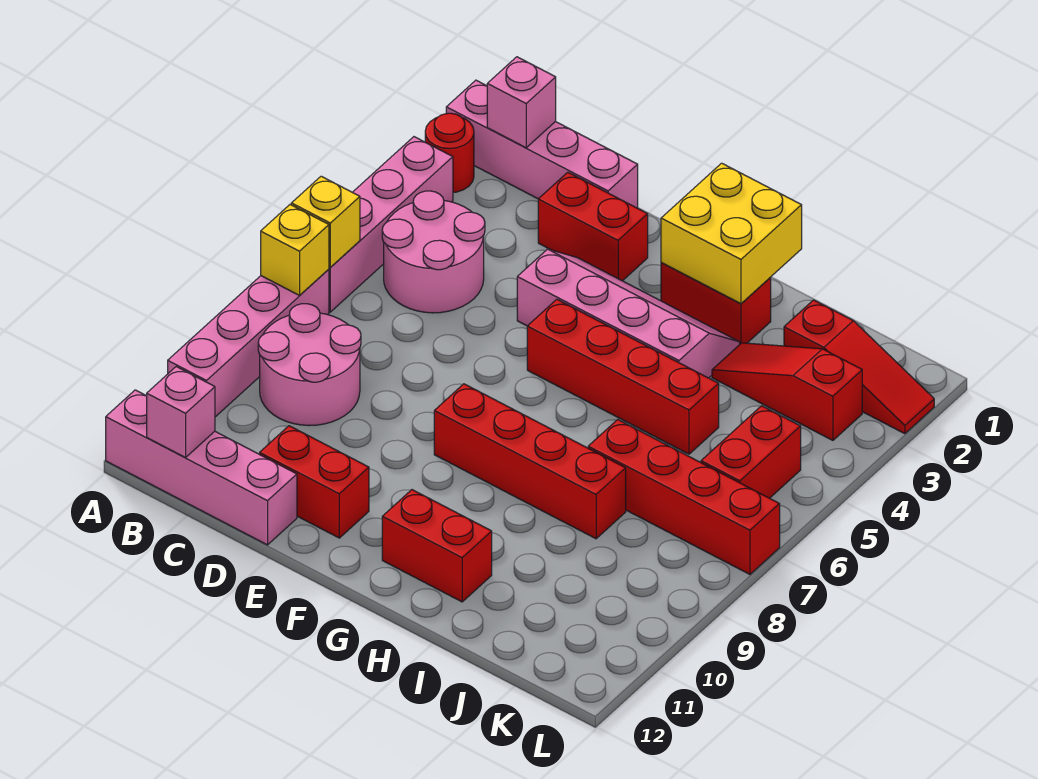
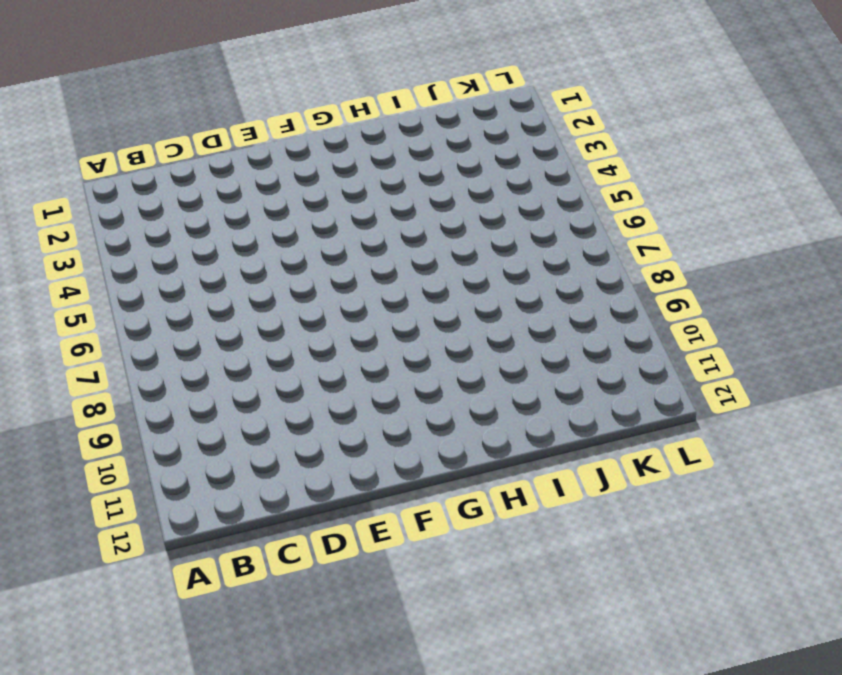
none -> pink 1x4 brick [446,80,638,208]
none -> red 1x1 round brick [425,113,474,192]
none -> pink 1x4 brick [329,137,453,312]

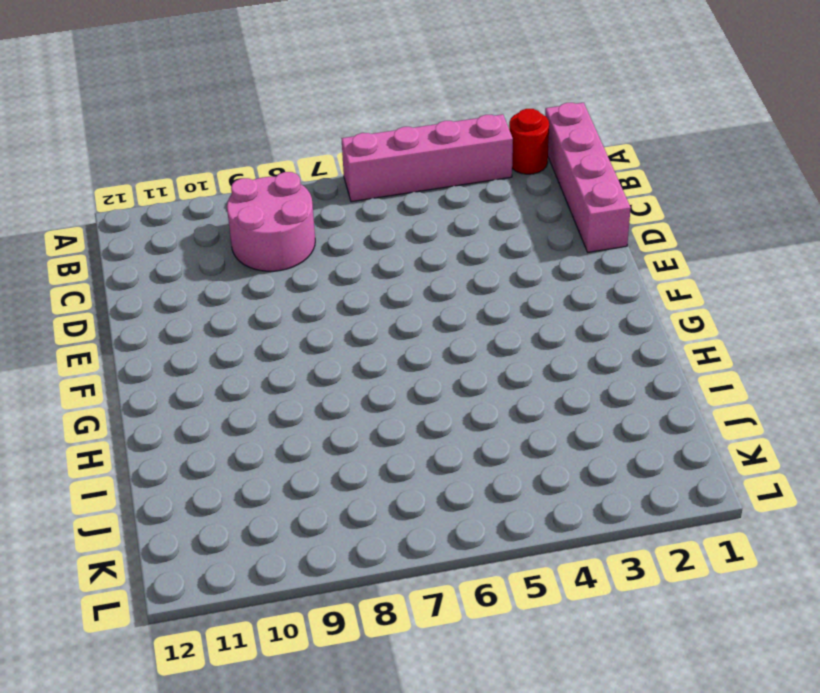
none -> pink 1x4 brick [168,269,329,417]
none -> pink 1x4 brick [106,390,297,545]
none -> pink 2x2 round brick [382,191,485,313]

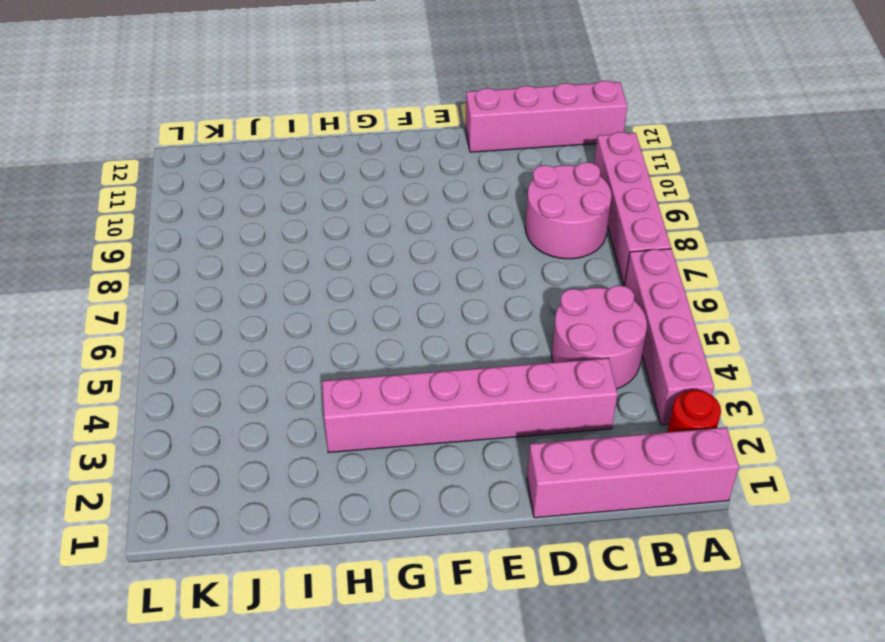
pink 1x6 brick [322,358,618,453] -> pink 2x4 slope [517,249,740,378]
none -> red 1x2 brick [538,172,648,281]
none -> red 1x2 brick [260,426,369,538]
none -> red 1x4 brick [527,299,719,454]

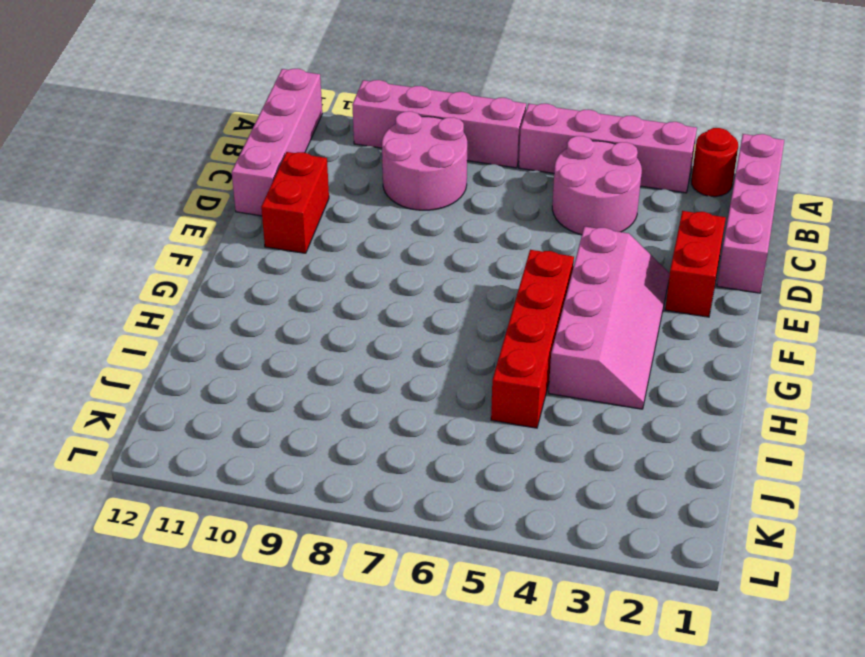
none -> red 1x4 brick [434,384,626,539]
none -> red 1x2 brick [661,263,771,344]
none -> red 1x2 brick [382,490,492,602]

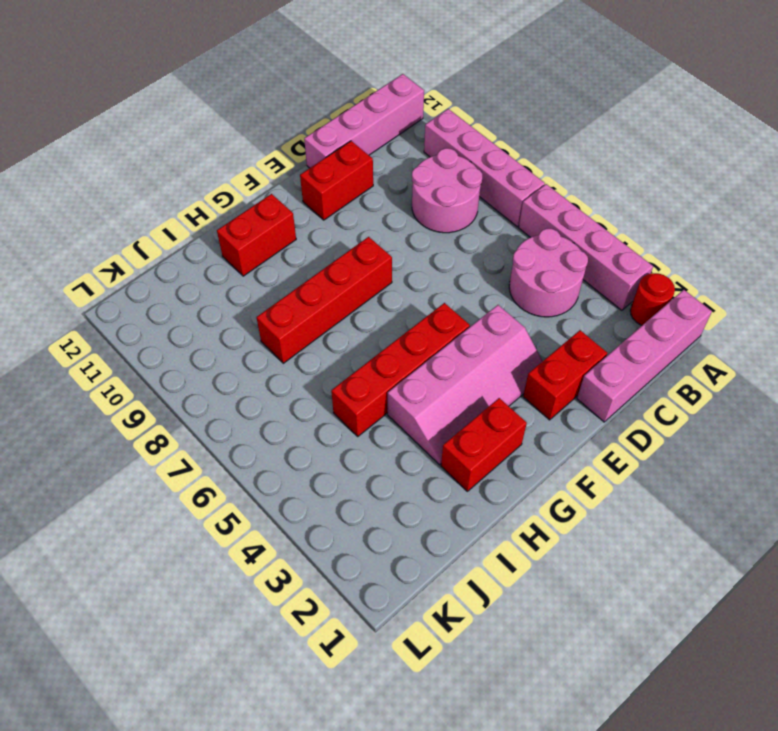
none -> red 1x3 slope [712,343,862,440]
none -> red 1x4 brick [588,420,780,574]
none -> red 1x3 slope [784,300,934,434]

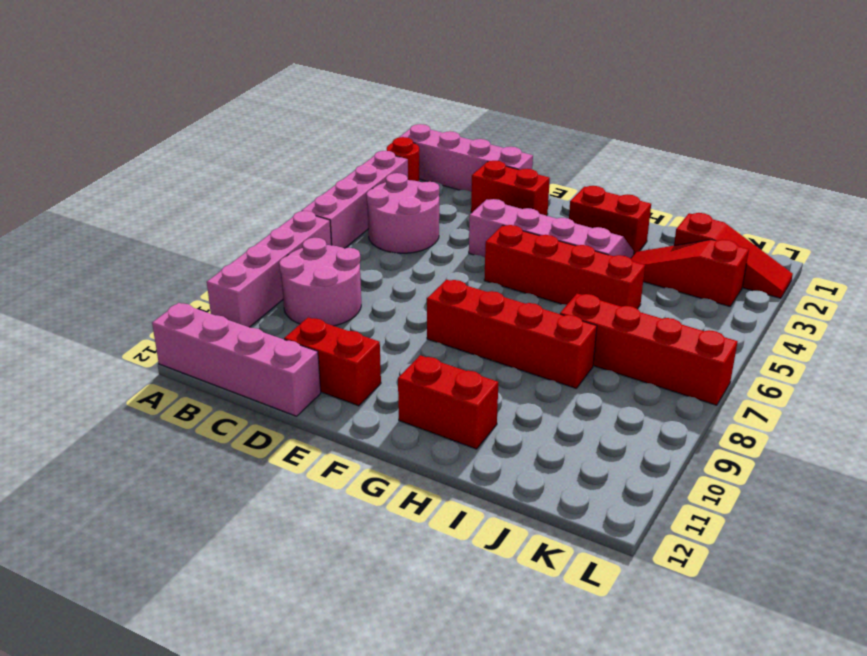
none -> red 1x2 brick [701,406,801,498]
none -> yellow 1x1 brick [291,176,360,268]
none -> yellow 1x1 brick [261,205,329,296]

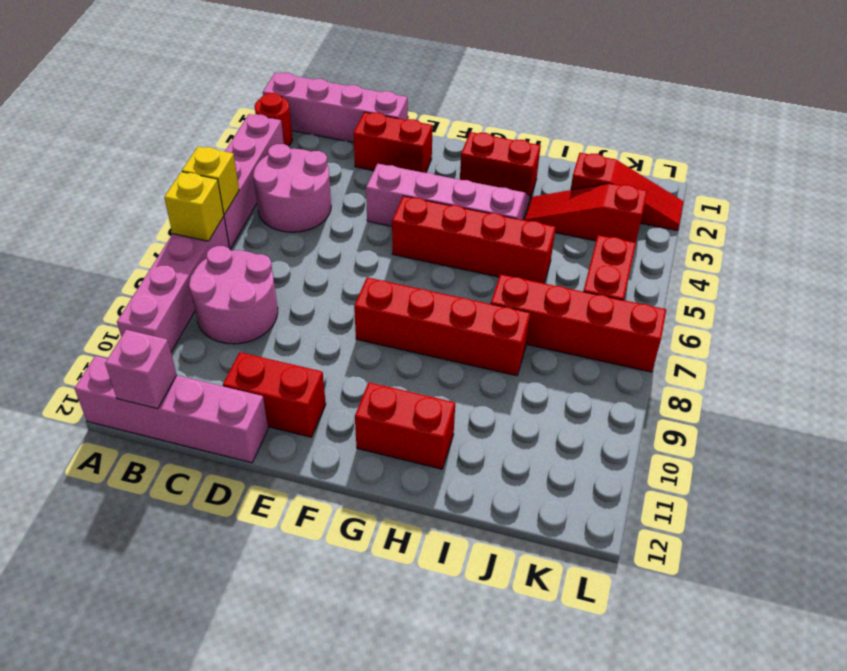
none -> pink 1x1 brick [487,57,556,148]
none -> yellow 2x2 brick [661,163,802,304]

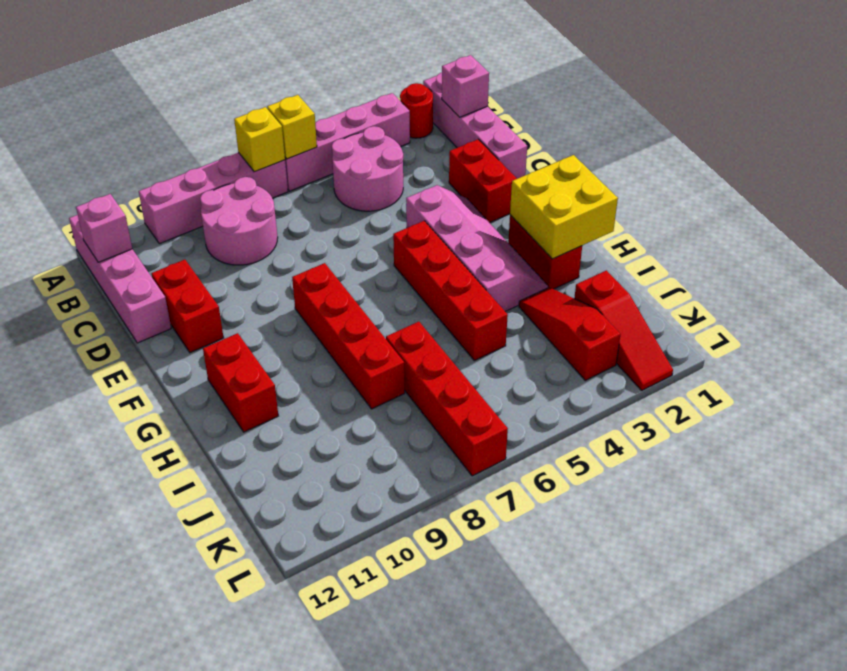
none -> red 1x2 brick [701,406,801,498]

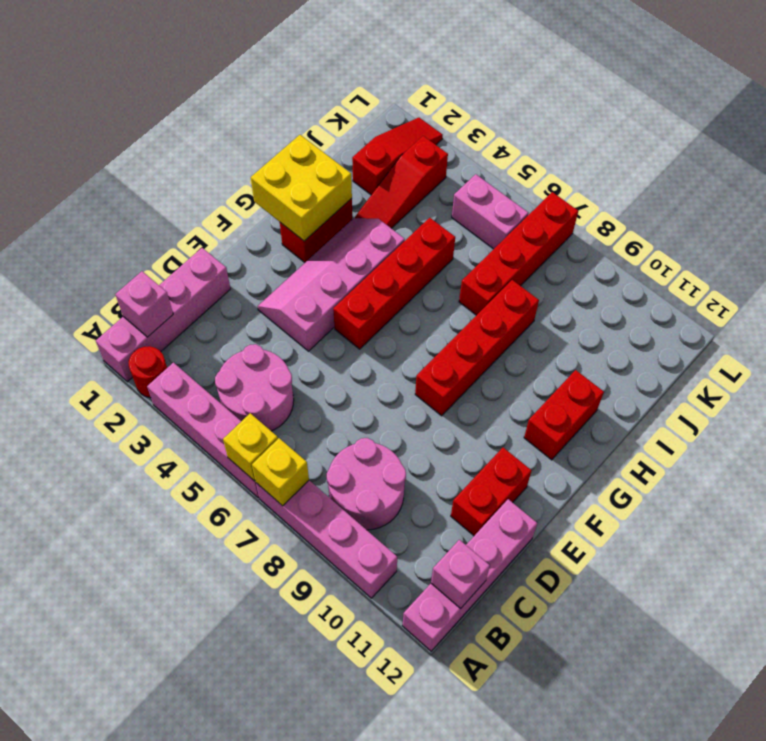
pink 1x2 brick [452,174,528,249] -> red 1x2 brick [701,406,801,498]
none -> red 1x2 brick [538,172,648,281]

